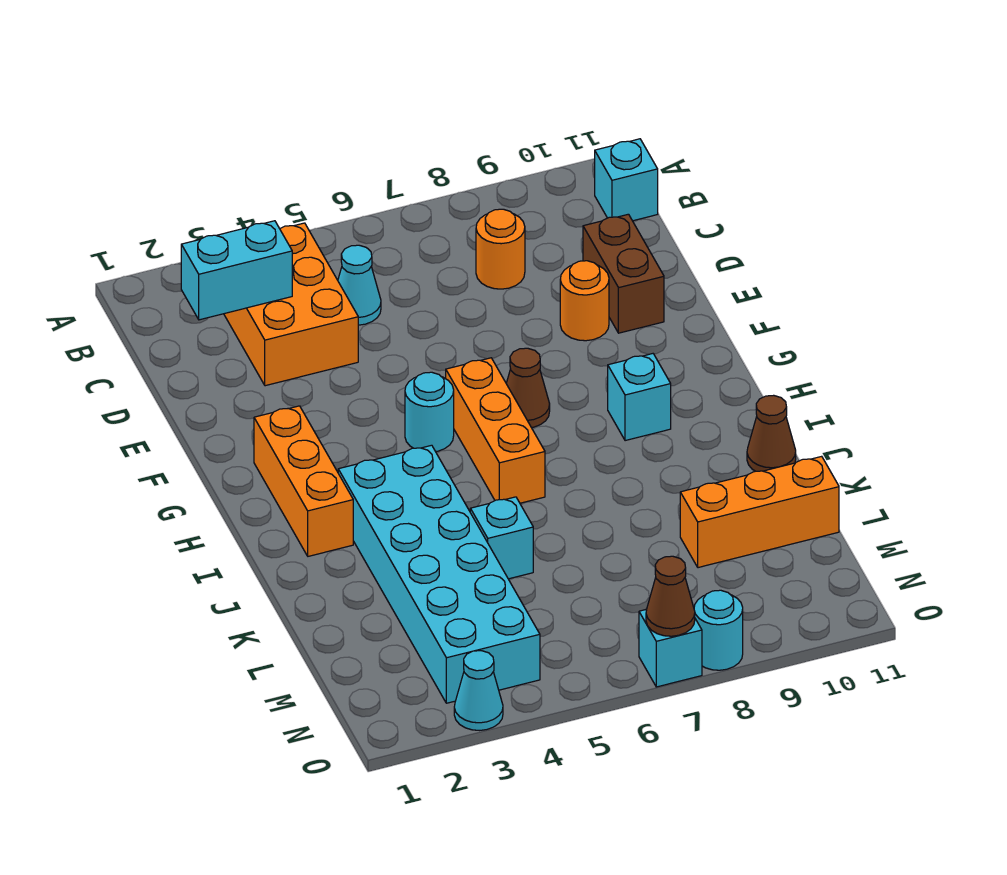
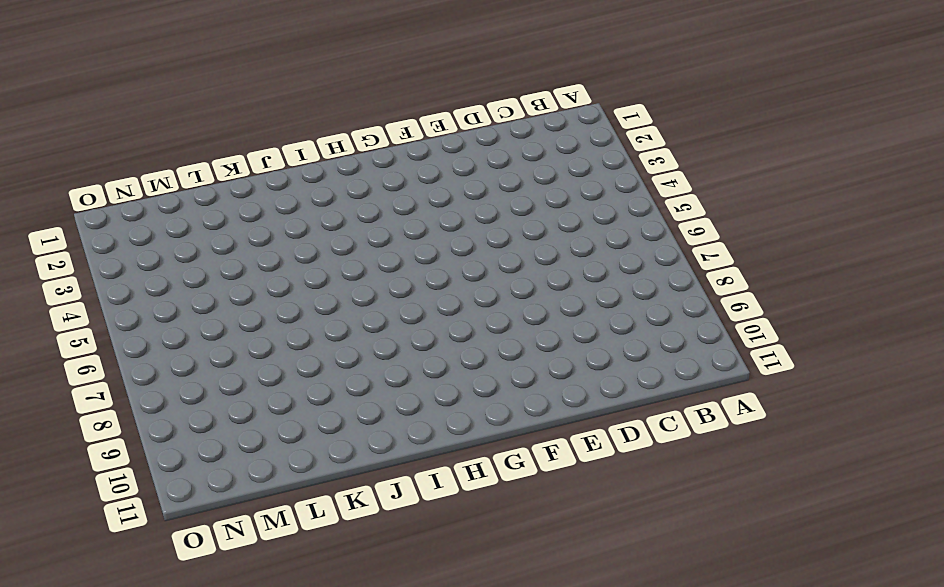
none -> orange 2x3 brick [224,223,358,386]
none -> cyan 1x1 brick [595,139,658,221]
none -> cyan 1x1 cone [338,245,381,325]

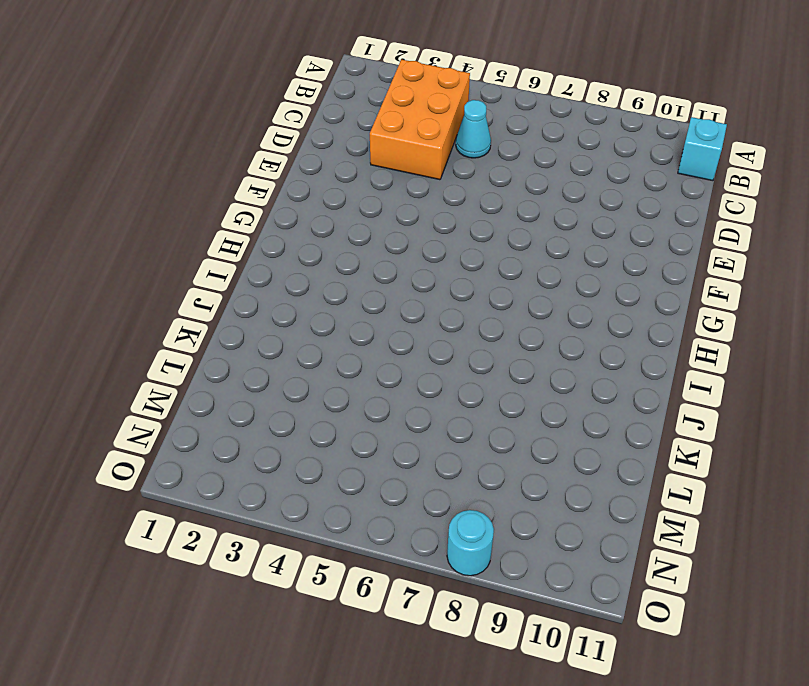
none -> orange 1x1 round brick [476,209,525,289]
none -> brown 1x2 brick [583,214,664,333]
none -> orange 1x1 round brick [560,261,609,341]

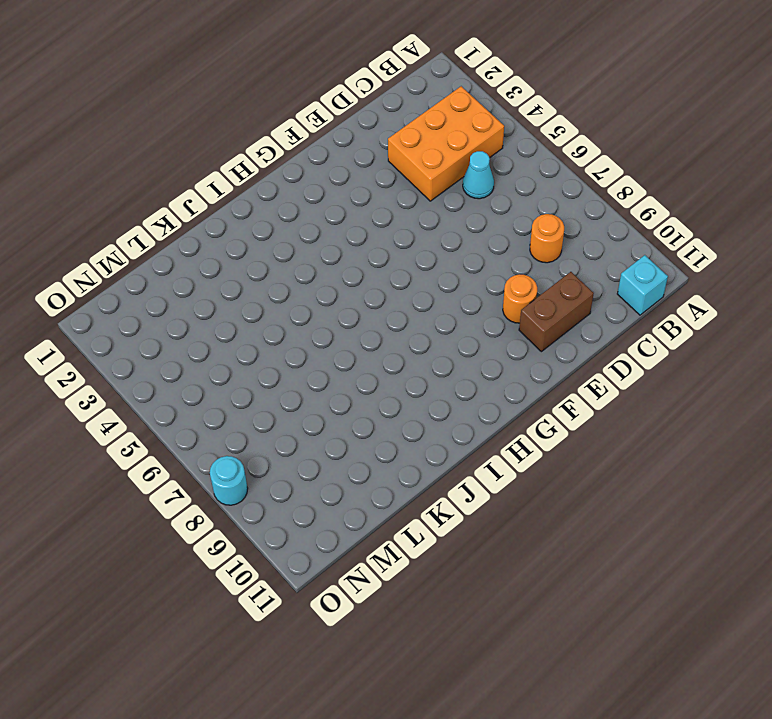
none -> orange 1x3 brick [254,406,353,556]
none -> cyan 1x1 round brick [405,372,454,452]
none -> orange 1x3 brick [446,358,545,503]

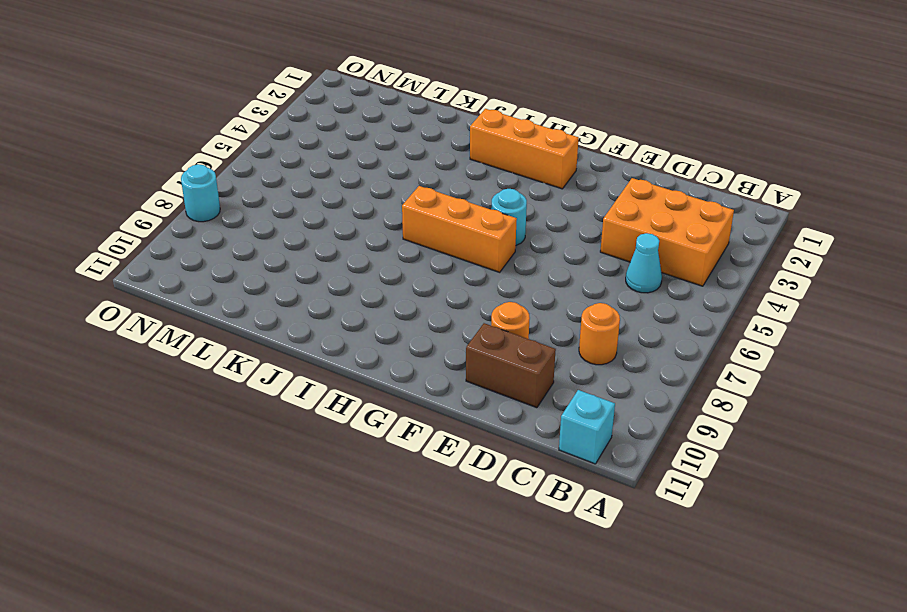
none -> brown 1x1 cone [506,348,550,428]
none -> cyan 1x1 brick [608,354,671,441]
none -> cyan 2x6 brick [338,445,540,703]

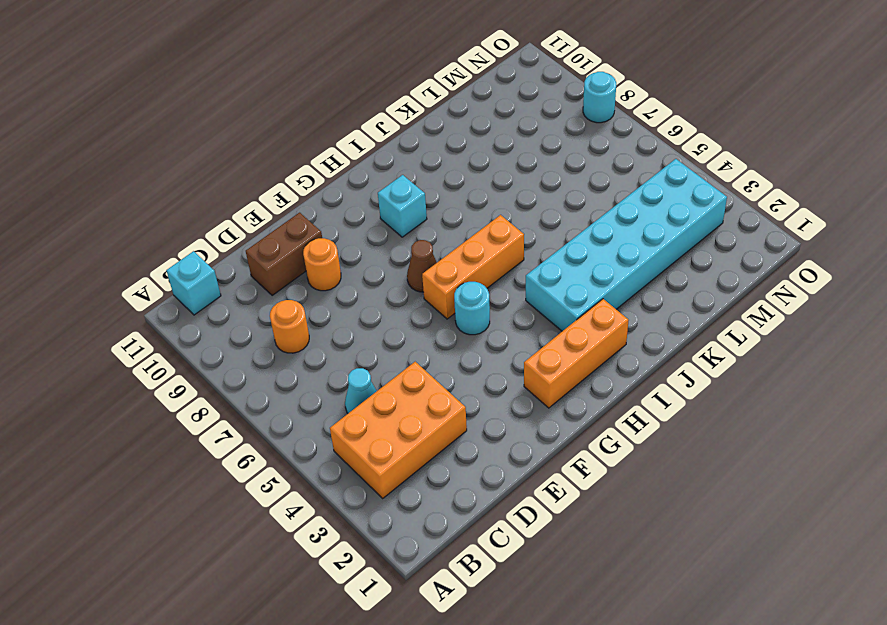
none -> brown 1x1 cone [747,395,796,471]
none -> cyan 1x1 brick [470,497,533,579]
none -> orange 1x3 brick [680,456,839,568]

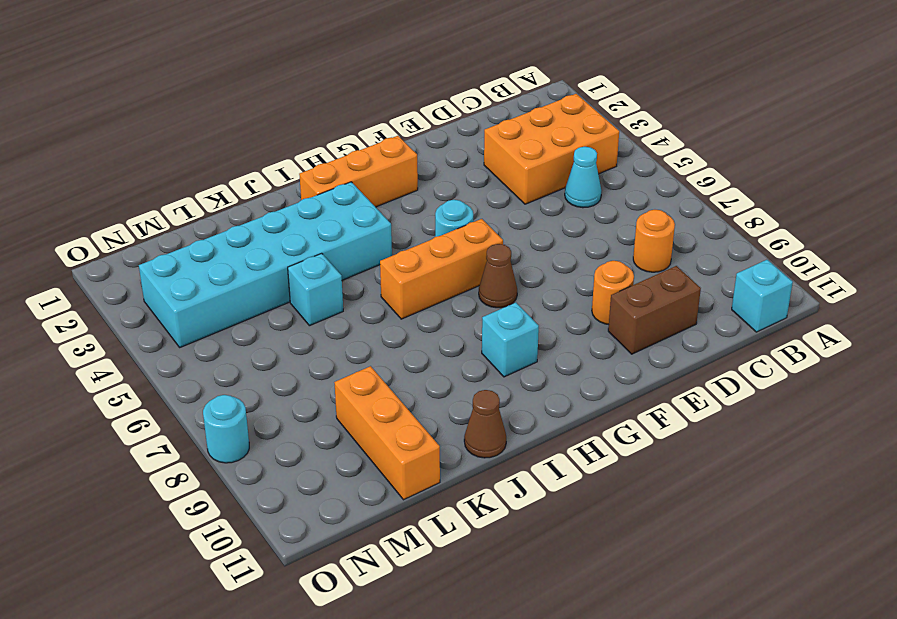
none -> cyan 1x1 cone [454,651,503,730]
none -> cyan 1x1 brick [639,609,702,687]
none -> cyan 1x2 brick [181,221,292,320]

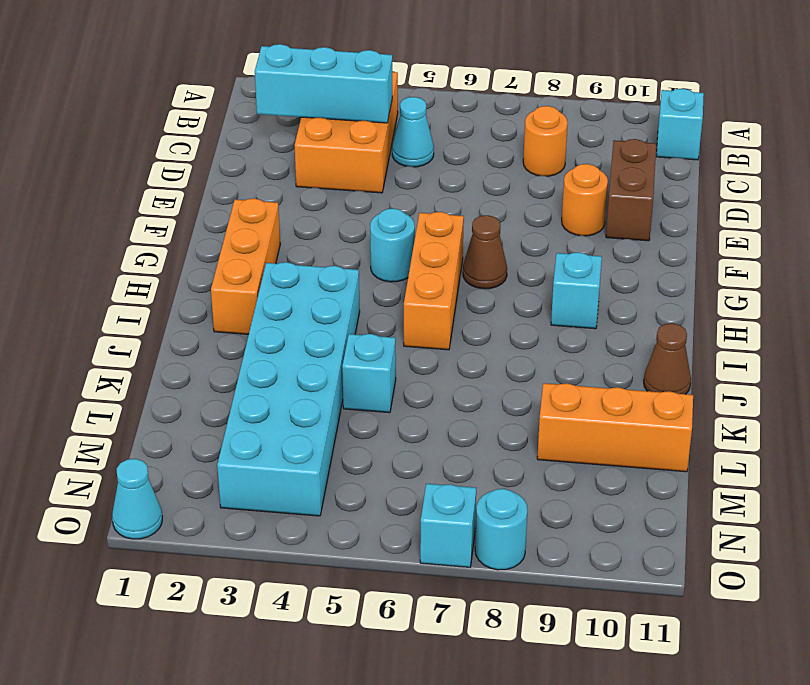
cyan 1x3 brick [255,44,392,123] -> cyan 1x2 brick [181,221,292,320]
cyan 1x1 cone [112,459,162,539] -> cyan 1x1 cone moved to [454,651,503,730]
none -> brown 1x1 cone [646,556,695,636]

